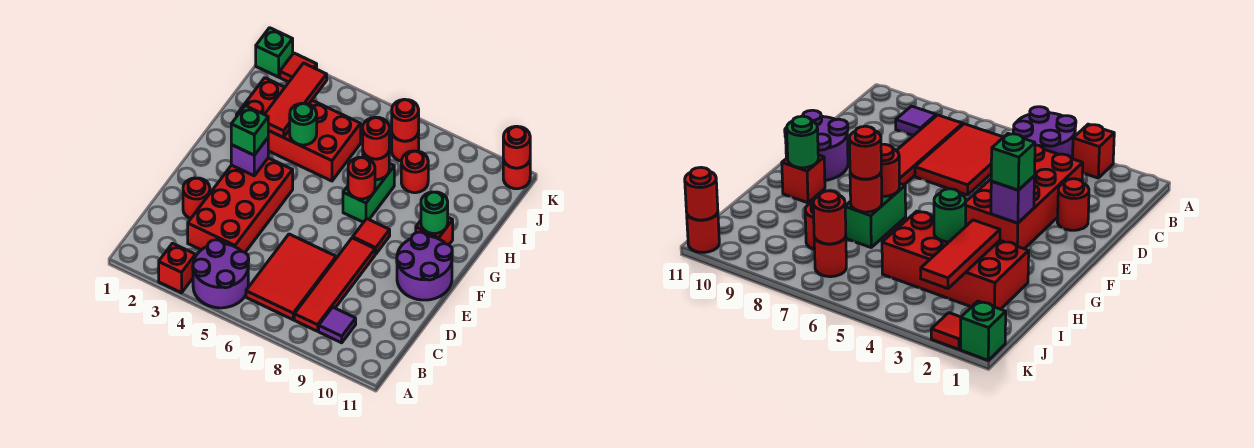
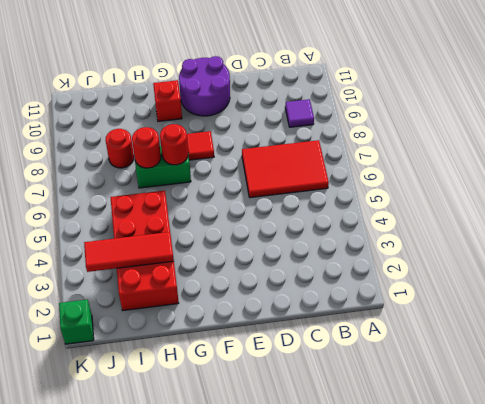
none -> red 1x1 brick [159,243,195,293]
none -> purple 2x2 round brick [193,240,249,308]
none -> red 1x4 tile [294,238,375,331]

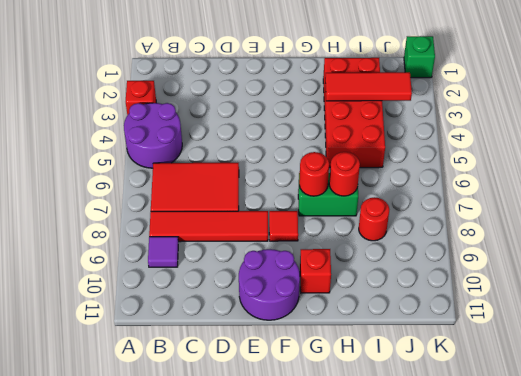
none -> red 2x4 brick [188,158,293,252]
none -> red 1x1 round brick [183,178,210,218]
none -> red 1x1 round brick [392,131,419,161]

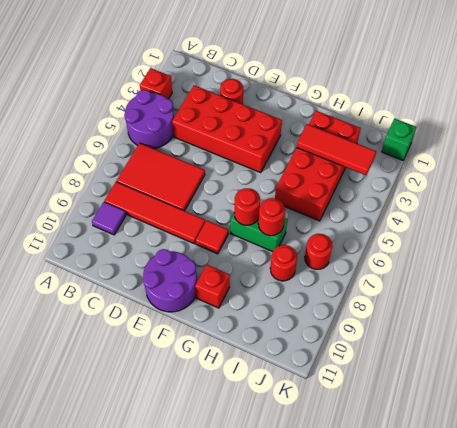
none -> red 1x1 tile [280,53,317,82]
none -> red 1x1 round brick [503,159,530,189]
none -> purple 1x1 brick [231,138,268,176]

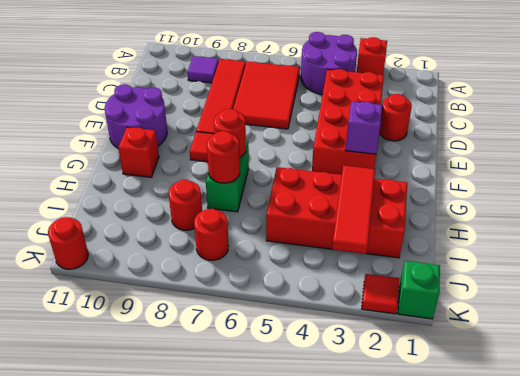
none -> green 1x1 round brick [421,192,448,234]
none -> green 1x1 round brick [290,103,317,145]
none -> red 1x1 round brick [392,99,419,141]

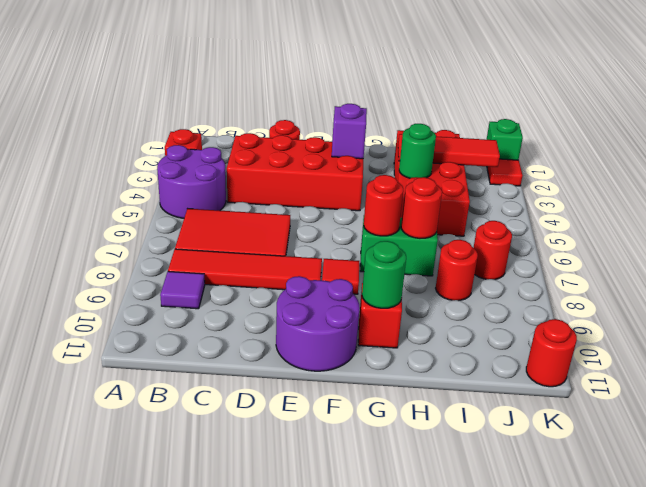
none -> red 1x1 round brick [392,99,419,141]
none -> red 1x1 round brick [503,126,530,168]
none -> green 1x1 brick [231,106,268,155]

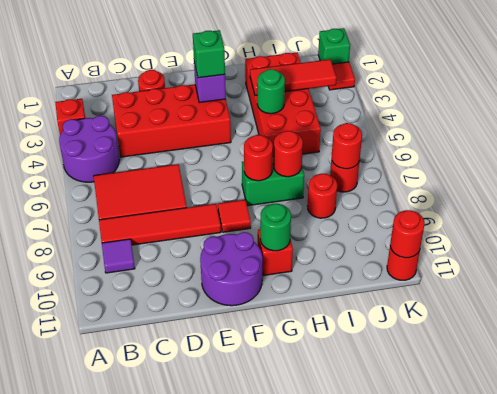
none -> red 1x1 round brick [363,117,389,159]

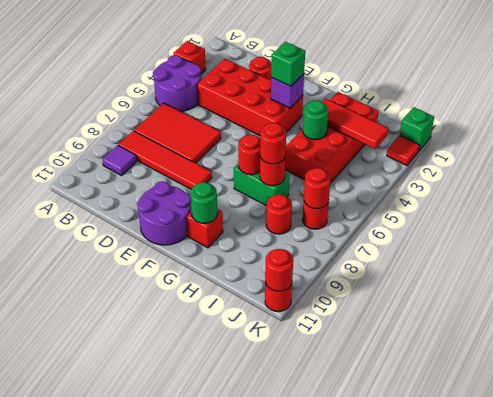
none -> red 1x1 tile [353,219,390,254]

